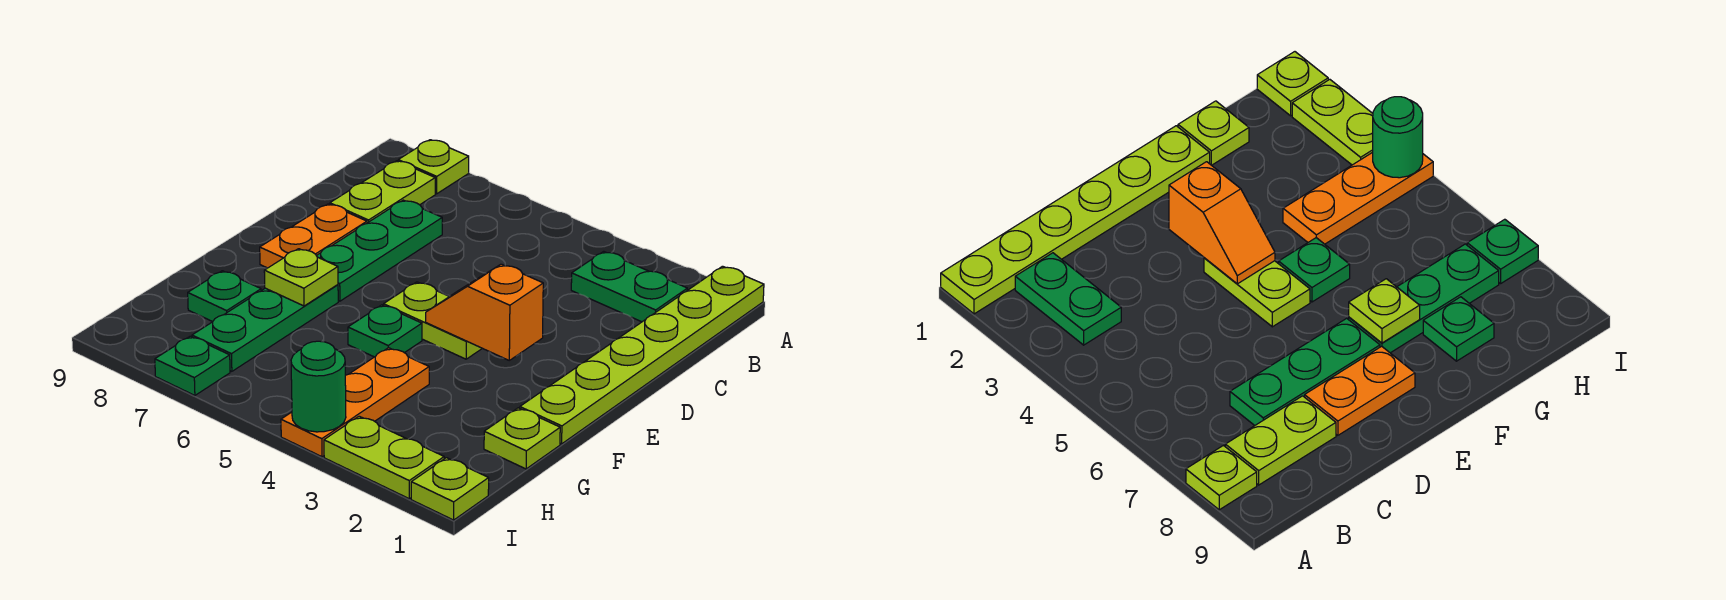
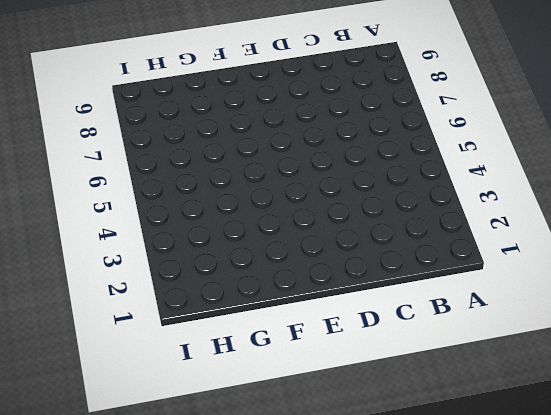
none -> lime 1x6 plate [520,266,764,444]
none -> lime 1x1 plate [398,140,469,194]
none -> green 1x2 plate [571,251,687,322]

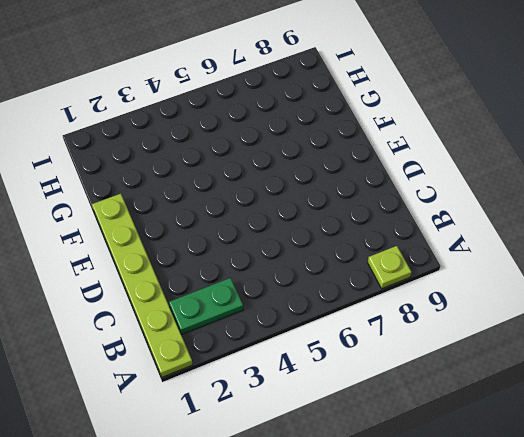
none -> lime 1x2 plate [330,161,435,223]
none -> green 1x3 plate [317,200,442,301]
none -> orange 1x2 plate [260,204,367,268]

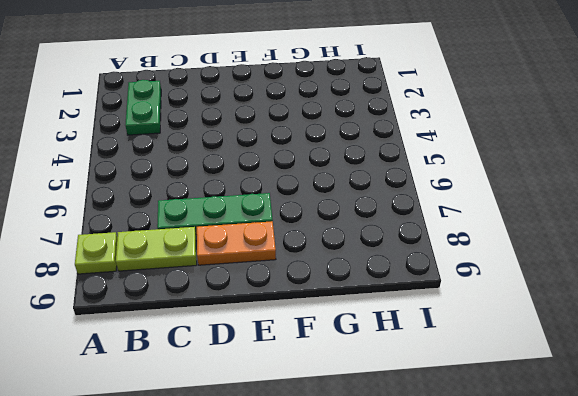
none -> lime 1x6 plate [520,266,764,444]
none -> lime 1x2 plate [384,282,482,359]
none -> green 1x1 plate [348,305,422,357]

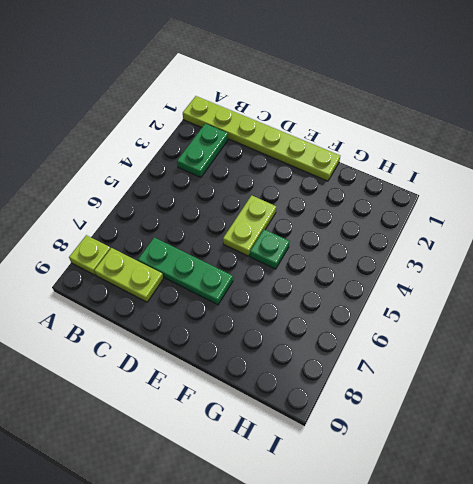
none -> orange 1x2 plate [260,204,367,268]
none -> green 1x3 plate [192,285,338,371]
none -> lime 1x1 plate [484,408,560,469]

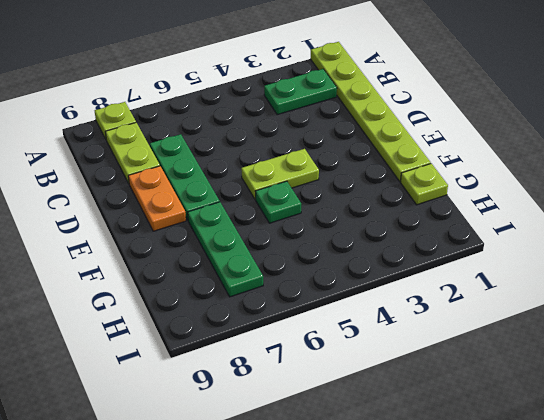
none -> orange 1x3 plate [281,348,429,457]
none -> green 1x1 plate [188,271,261,322]
none -> lime 1x1 plate [411,458,489,520]

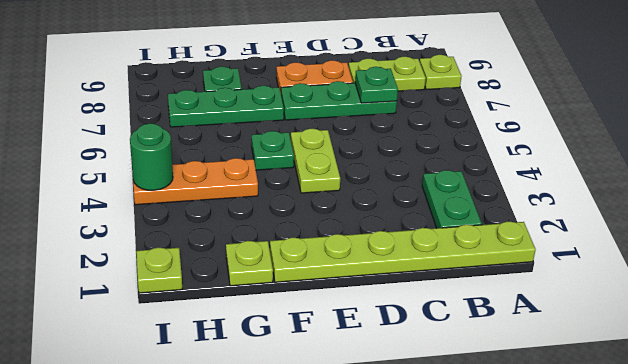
green 1x1 plate [355,67,398,103] -> green 1x1 plate moved to [155,336,230,395]
none -> lime 1x2 plate [324,416,444,499]
none -> orange 1x2 slope [426,264,543,360]
none -> lime 1x1 plate [264,249,338,306]

